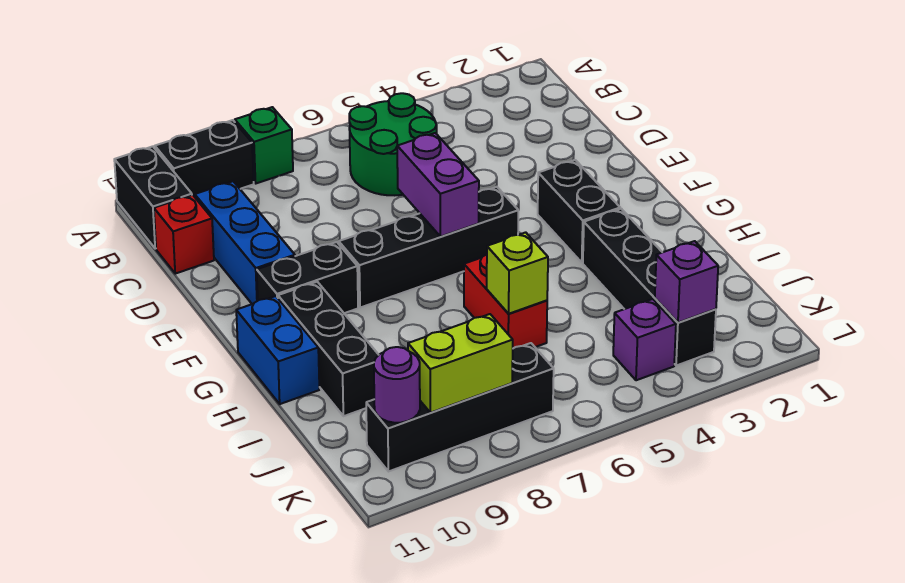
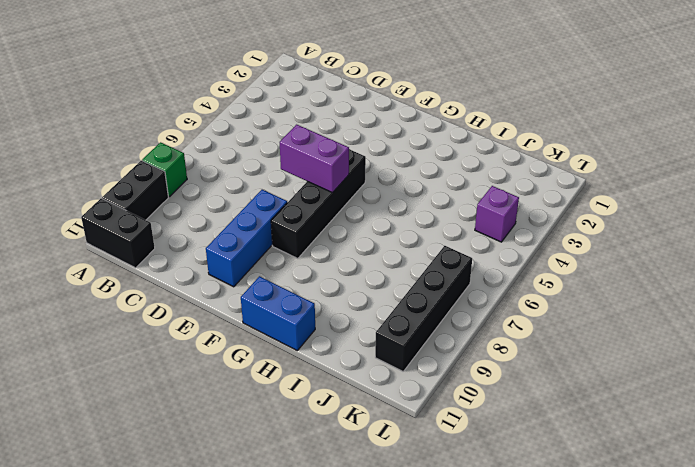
blue 1x3 brick [206,190,287,287] -> blue 1x3 brick turned to [195,181,295,304]
none -> green 2x2 round brick [349,93,437,195]
none -> red 1x1 brick [154,195,214,274]
none -> black 1x2 brick [538,160,620,262]

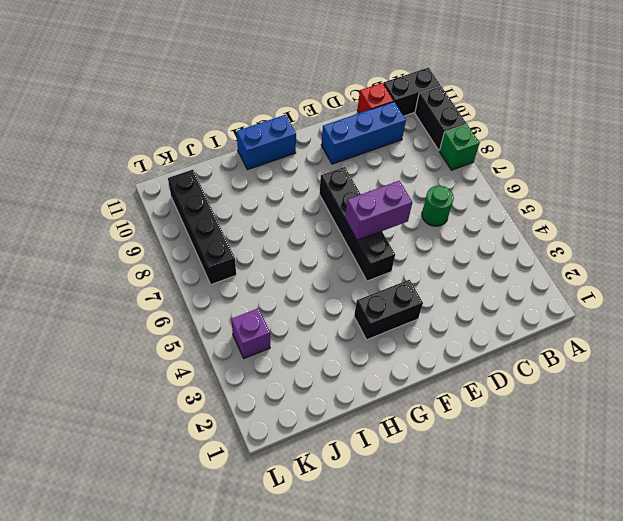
green 1x1 round brick [422,186,454,226] -> green 2x2 round brick [349,93,437,195]
none -> black 1x2 brick [257,242,358,313]
none -> black 1x3 brick [278,282,378,416]
none -> black 1x4 brick [583,209,716,366]

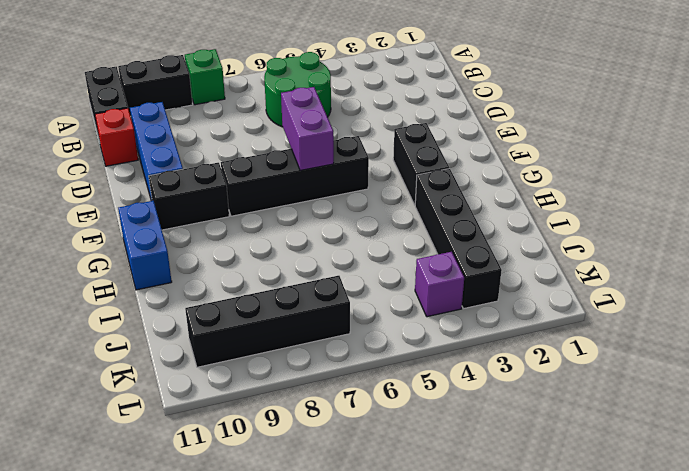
none -> black 1x3 brick [278,282,378,416]
none -> red 1x2 brick [464,254,547,348]
none -> lime 1x1 brick [487,232,548,314]

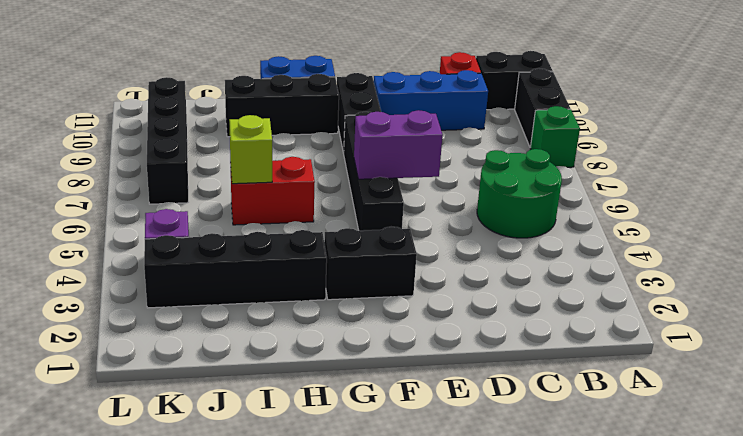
none -> purple 1x1 brick [655,241,718,323]
none -> lime 1x2 brick [408,314,513,413]
none -> purple 1x1 round brick [374,347,420,423]

